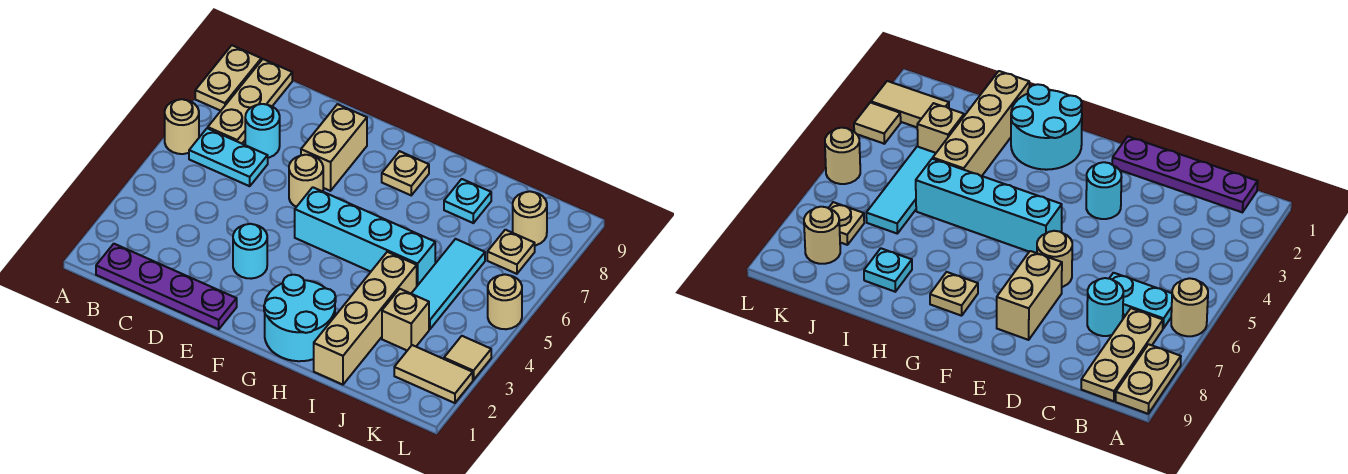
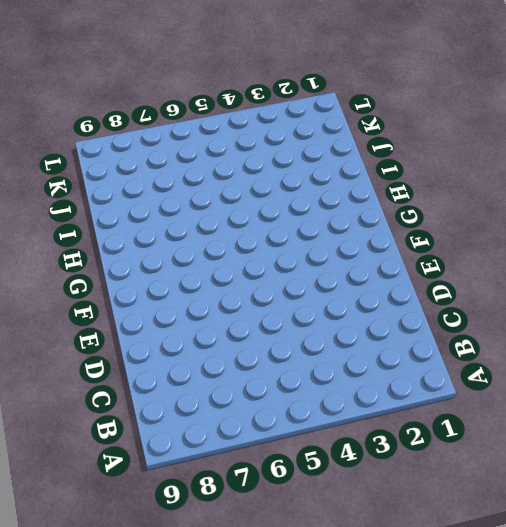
none -> tan 1x1 round brick [165,99,199,154]
none -> tan 1x2 plate [195,45,261,111]
none -> purple 1x4 plate [96,244,237,329]

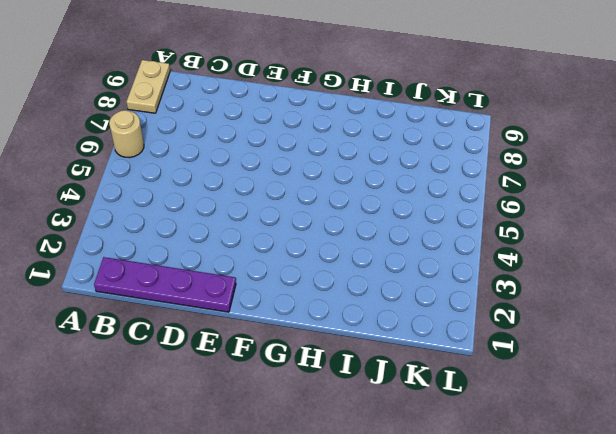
none -> cyan 1x2 plate [189,128,268,186]
none -> tan 1x3 plate [208,59,292,144]
none -> cyan 1x1 round brick [245,104,280,158]

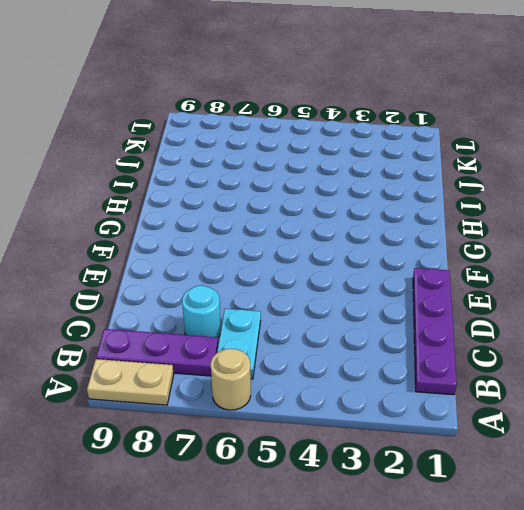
purple 1x3 plate [96,329,218,376] -> tan 1x3 plate [208,59,292,144]
none -> cyan 1x1 round brick [233,224,267,279]
none -> tan 1x1 round brick [289,155,323,207]
none -> tan 1x2 brick [301,104,367,191]

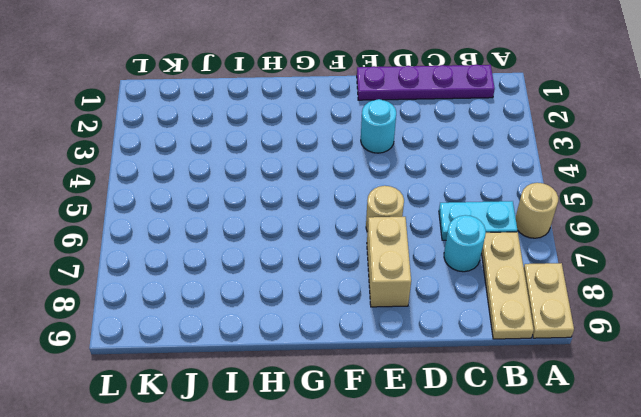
none -> cyan 1x4 brick [295,187,435,286]
none -> cyan 2x2 round brick [264,275,336,361]
none -> tan 1x1 plate [382,151,429,195]

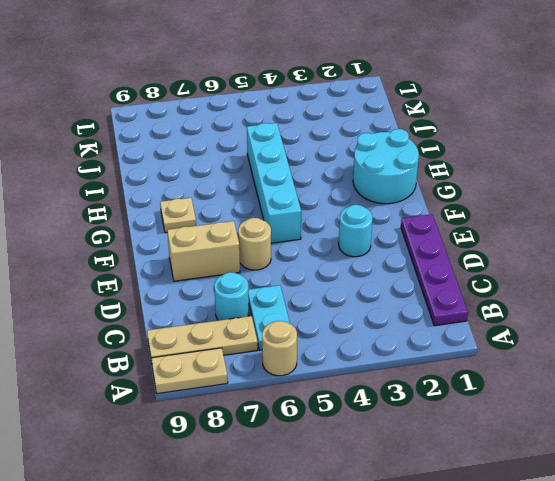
none -> tan 1x4 brick [314,252,417,385]
none -> cyan 1x1 plate [444,179,491,223]
none -> tan 1x1 brick [382,289,429,350]

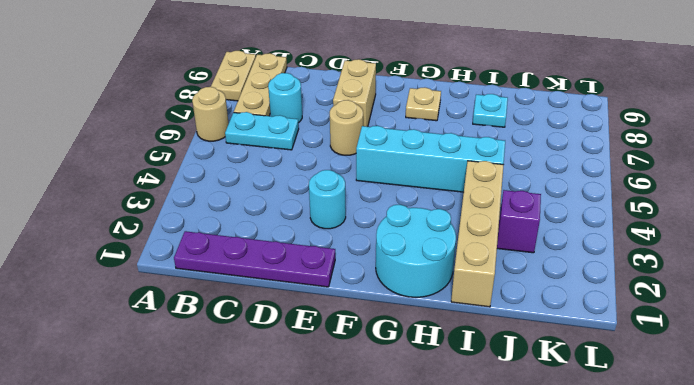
purple 1x1 brick [497,190,541,253] -> tan 1x1 brick [382,289,429,350]
none -> cyan 1x3 tile [411,239,485,329]
none -> tan 1x2 tile [394,345,473,403]
none -> tan 1x1 plate [487,230,535,274]

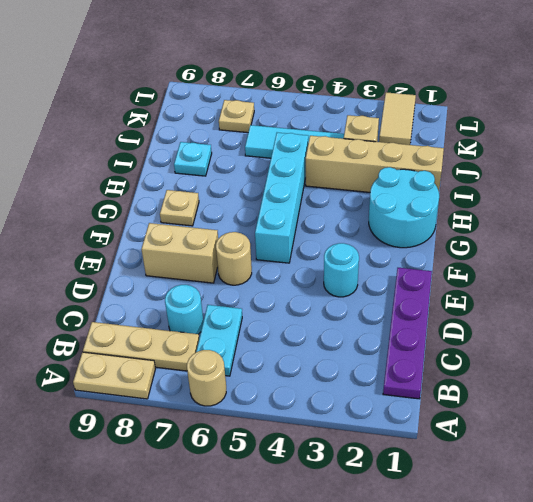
none -> tan 1x1 round brick [513,191,547,245]
none -> tan 1x1 tile [444,336,491,380]
none -> tan 1x1 round brick [488,275,522,329]

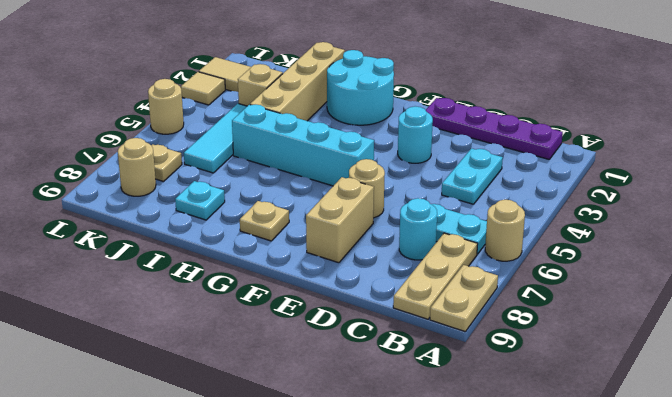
cyan 1x2 plate [442,149,503,204] -> none

